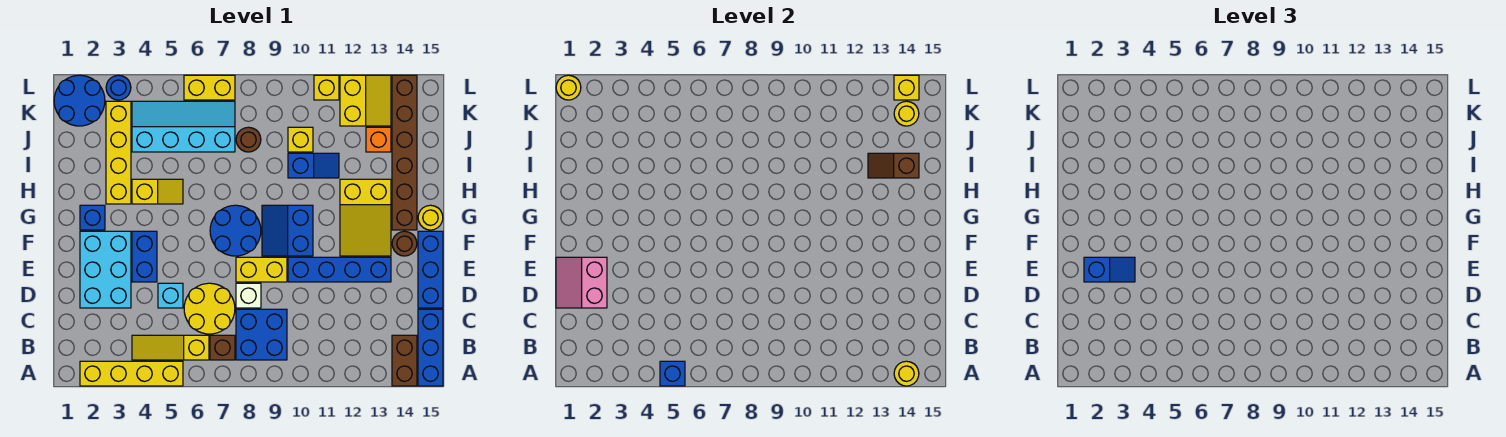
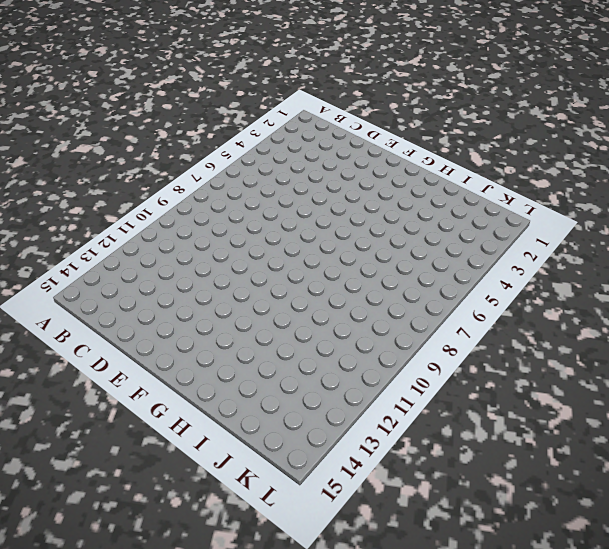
none -> yellow 1x4 brick [80,361,183,386]
none -> brown 1x2 brick [392,335,417,386]
none -> blue 1x3 brick [418,309,443,386]
none -> yellow 1x3 slope [132,335,209,360]

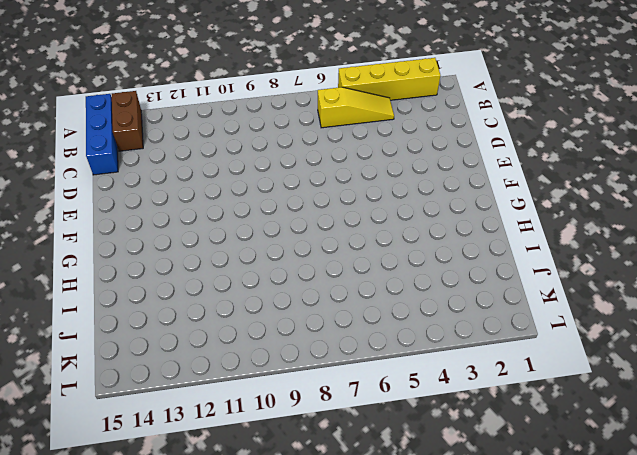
none -> brown 1x1 brick [210,335,235,360]
none -> blue 2x2 brick [236,309,287,360]
none -> yellow 2x2 round brick [184,283,235,334]
none -> cyan 2x3 brick [80,231,131,308]

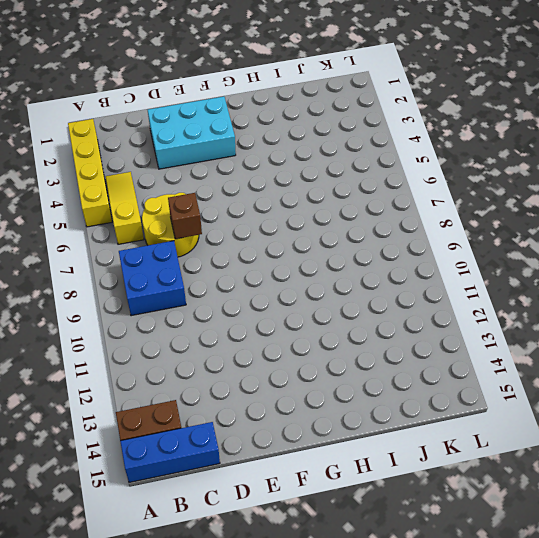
brown 1x1 brick [168,193,202,239] -> brown 1x1 brick moved to [210,335,235,360]
none -> cyan 1x1 brick [158,283,183,308]
none -> white 1x1 brick [236,283,261,308]
none -> blue 1x3 brick [418,231,443,308]
none -> blue 1x2 brick [132,231,157,282]

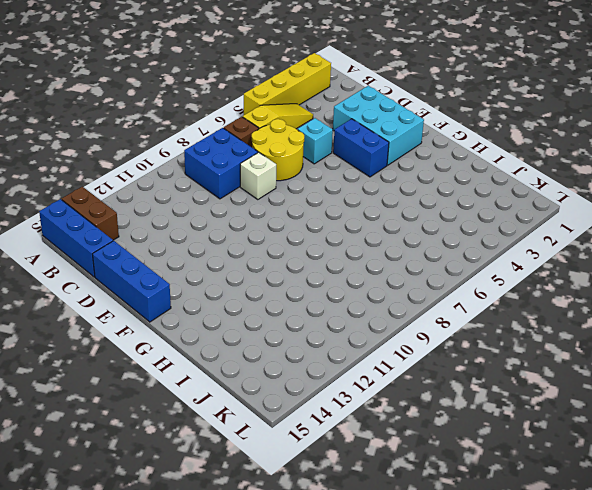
none -> yellow 1x2 brick [236,257,287,282]
none -> blue 1x4 brick [288,257,391,282]
none -> blue 2x2 round brick [210,205,261,256]
none -> blue 2x2 slope [262,205,313,256]

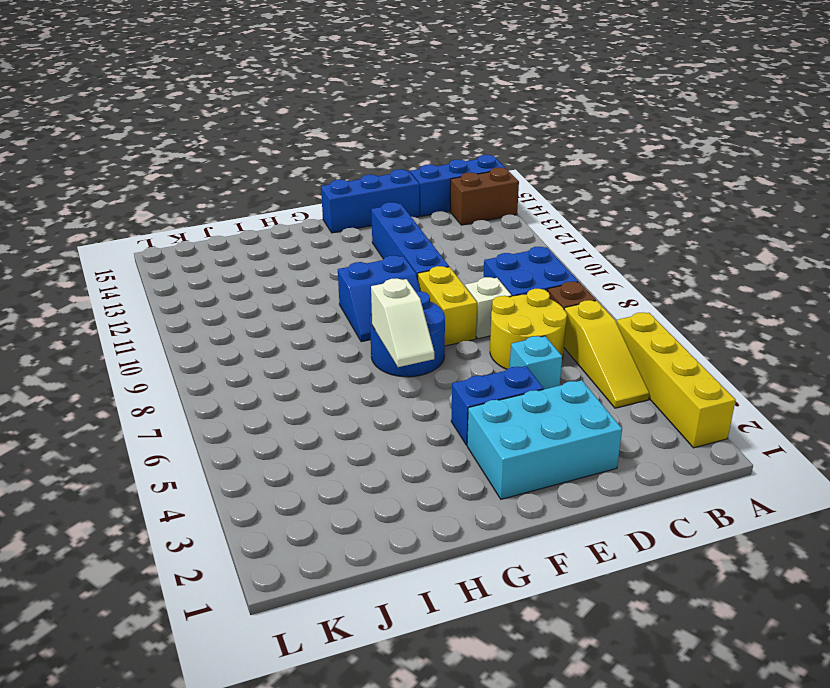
white 1x2 slope [371,278,434,367] -> none
none -> yellow 2x3 slope [340,179,391,256]
none -> brown 1x1 round brick [392,231,417,256]
none -> blue 1x1 brick [80,205,105,230]
none -> brown 1x6 brick [392,75,417,230]

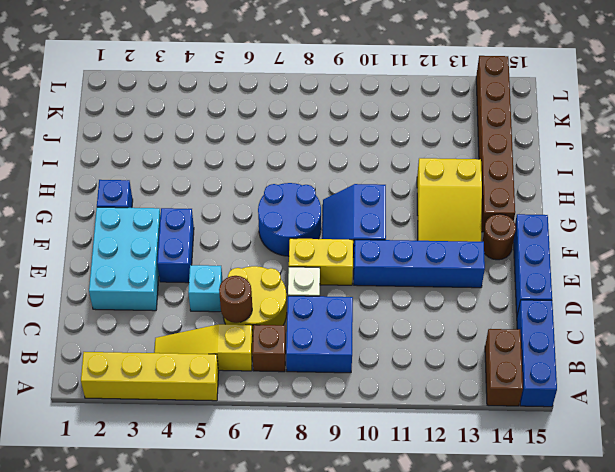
brown 1x1 round brick [219,276,252,323] -> brown 1x1 round brick moved to [236,127,261,152]
none -> yellow 1x1 round brick [418,205,443,230]
none -> yellow 1x4 brick [106,101,131,204]
none -> yellow 1x2 slope [132,179,183,204]
none -> blue 1x2 slope [288,153,339,178]

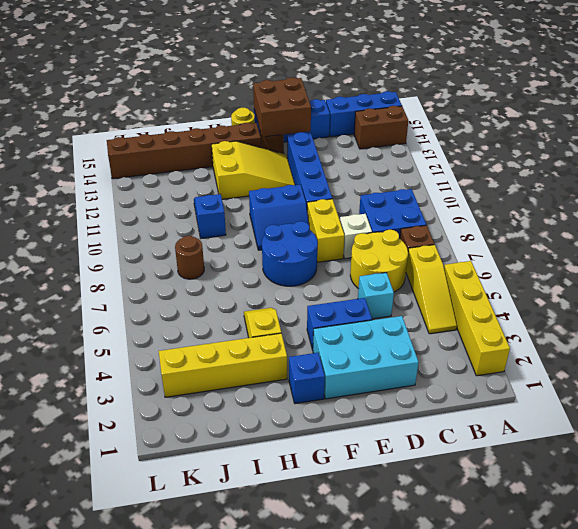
brown 2x2 brick [253,77,311,137] -> none
none -> cyan 2x4 slope [132,101,235,152]
none -> yellow 1x1 brick [288,127,313,152]
none -> orange 1x1 brick [366,127,391,152]
none -> blue 2x2 round brick [54,75,105,126]

